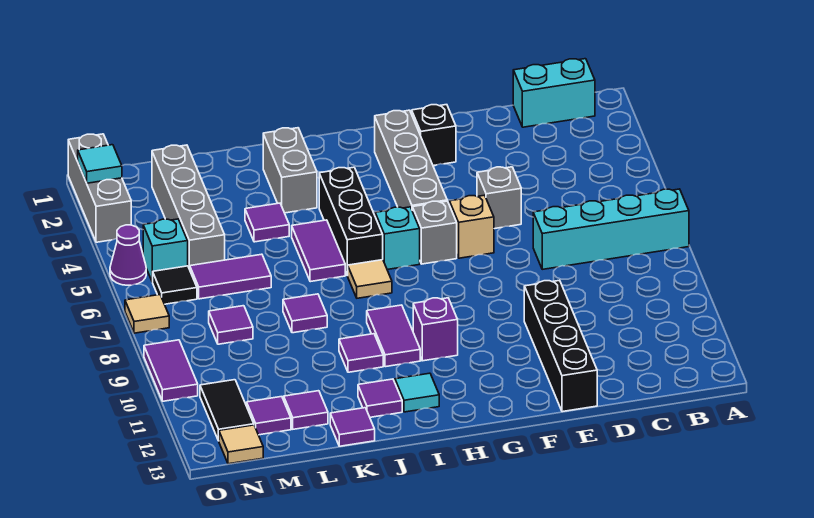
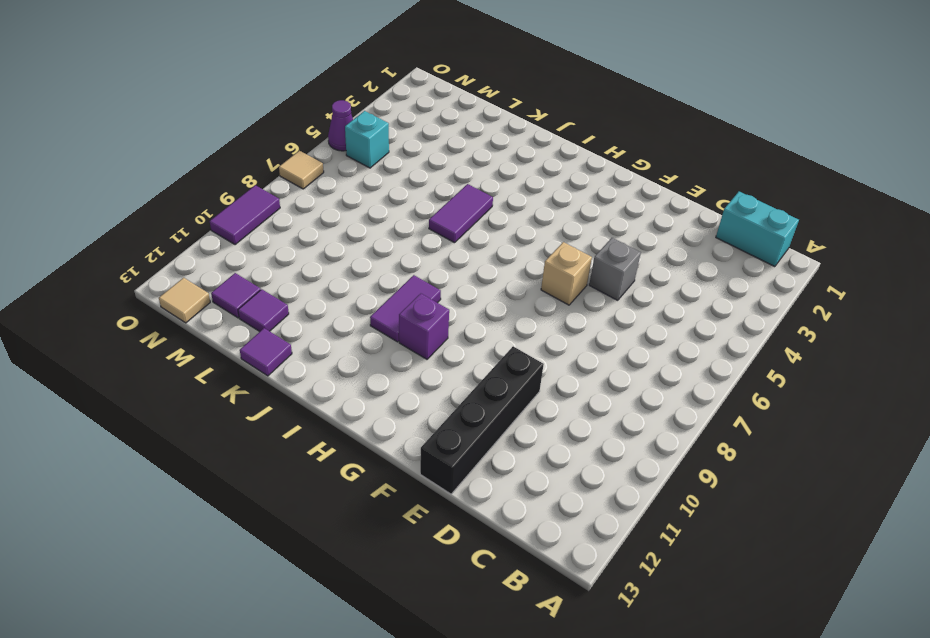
none -> cyan 1x4 brick [533,189,689,269]
none -> black 1x1 brick [412,105,456,166]
none -> grey 1x4 brick [375,110,447,209]
none -> grey 1x1 brick [412,201,457,264]

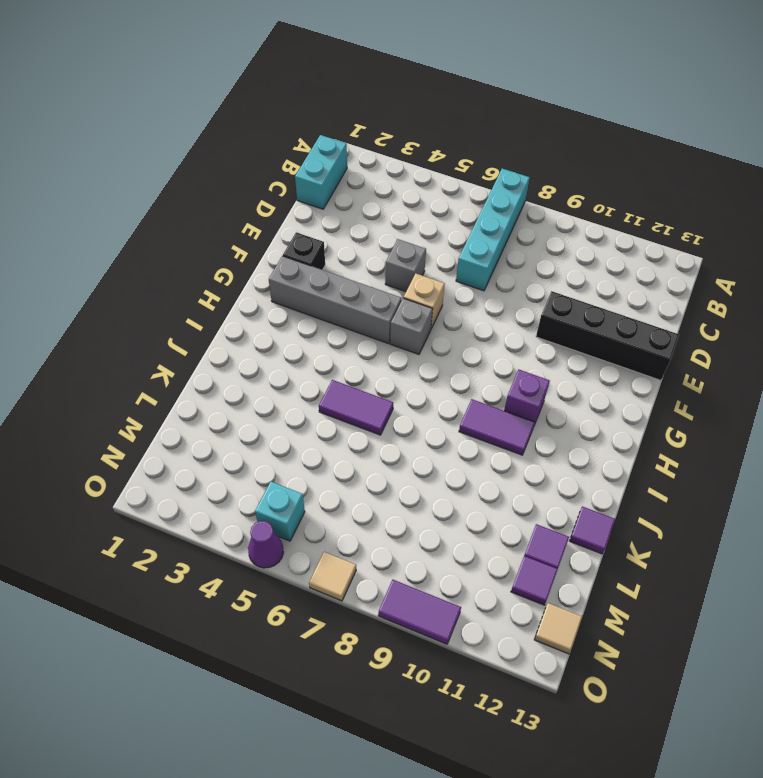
none -> cyan 1x1 brick [375,207,420,270]
none -> black 1x3 brick [319,167,383,275]
none -> tan 1x1 tile [347,260,392,298]
none -> cyan 1x1 tile [395,373,439,412]

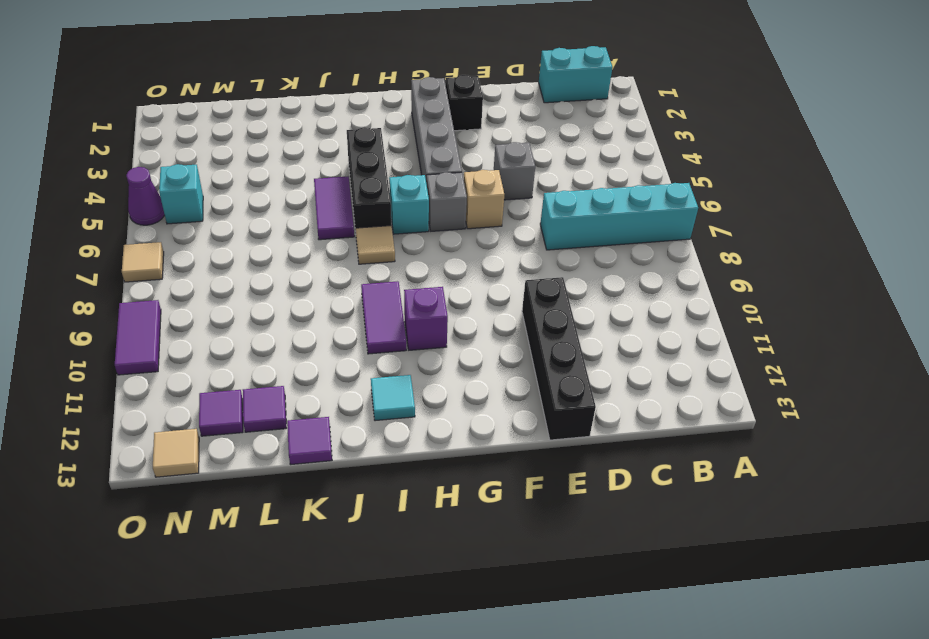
none -> grey 1x2 brick [263,128,317,213]
none -> purple 1x1 tile [339,334,383,372]
none -> purple 1x1 tile [358,379,402,417]
none -> purple 1x1 tile [245,203,289,242]

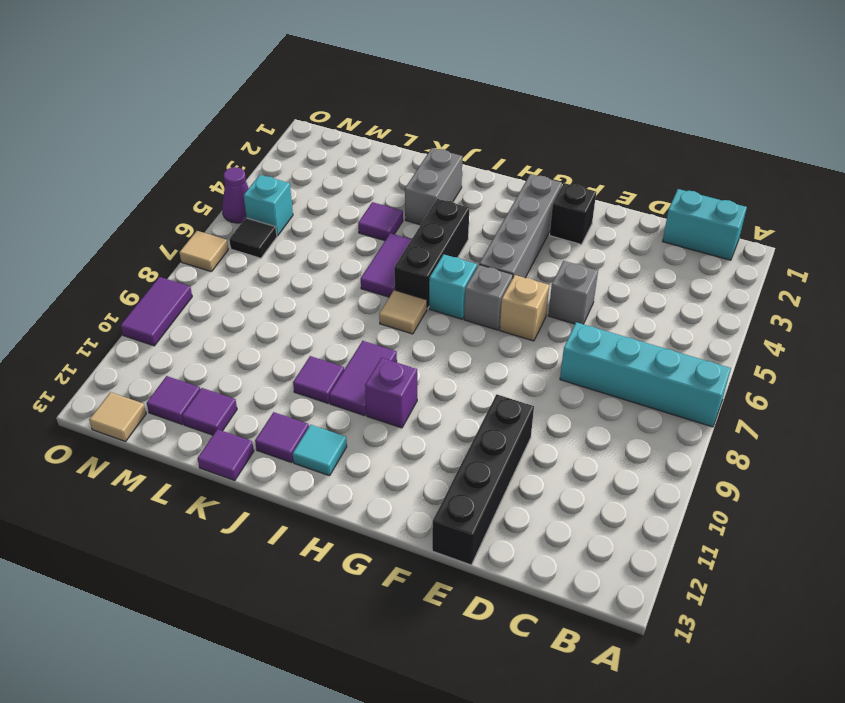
none -> purple 1x1 tile [283,294,327,333]
none -> purple 1x2 tile [190,254,271,299]
none -> grey 1x4 brick [152,145,225,269]
none -> purple 1x1 tile [209,306,253,344]

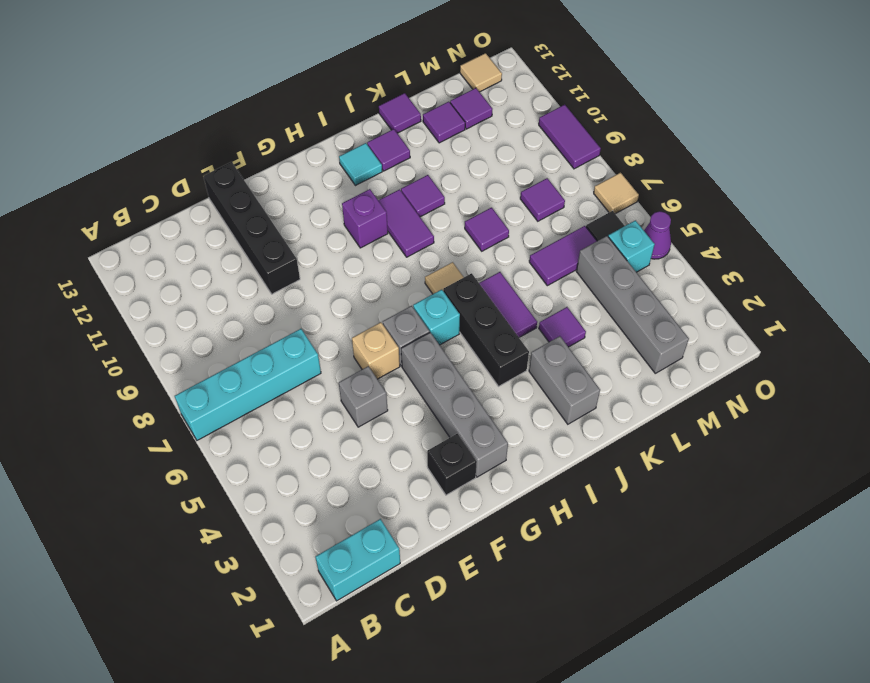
none -> black 1x2 tile [200,380,254,441]
none -> grey 1x3 brick [68,134,131,242]
none -> cyan 1x1 tile [78,145,122,183]

